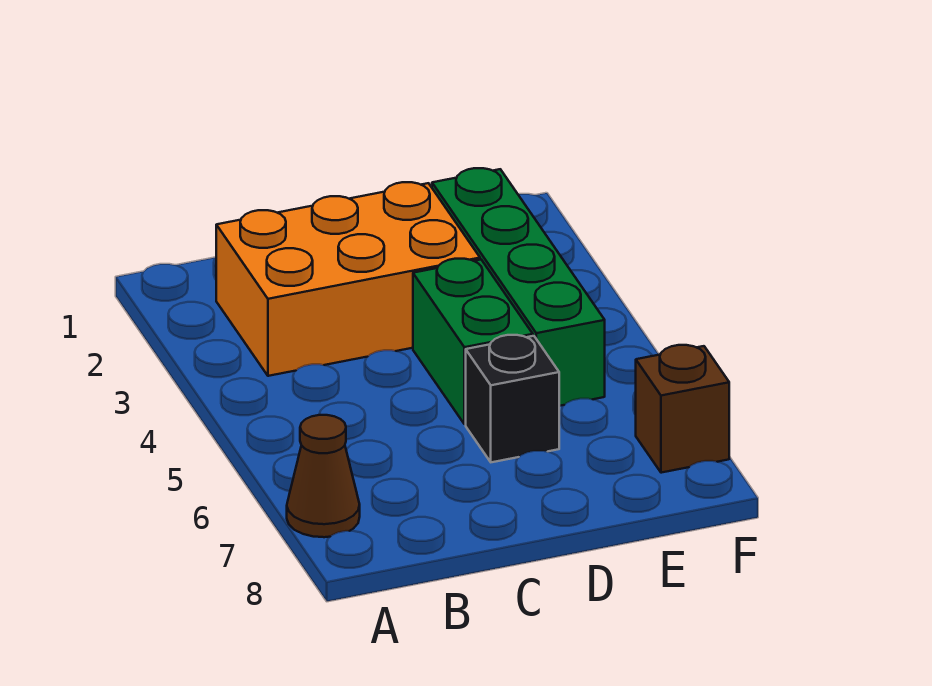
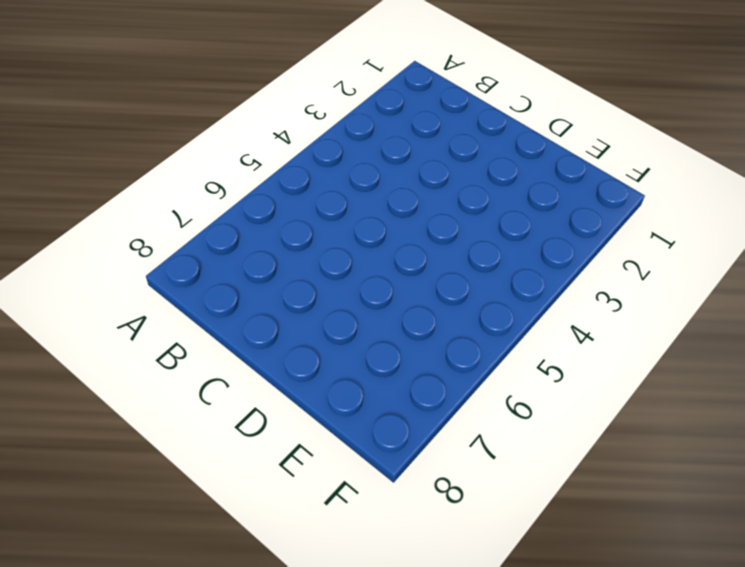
none -> brown 1x1 cone [287,415,360,537]
none -> orange 2x3 brick [216,182,480,376]

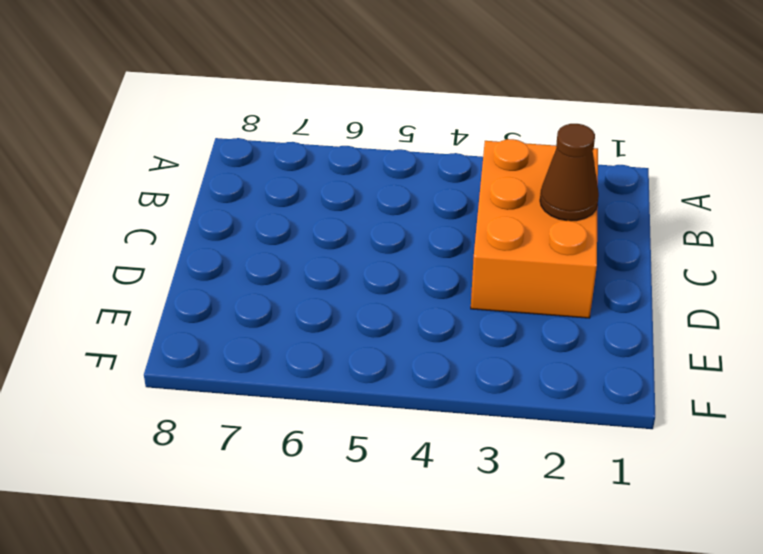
brown 1x1 cone [540,124,599,221] -> brown 1x1 cone moved to [287,415,360,537]
none -> green 1x2 brick [413,259,533,424]
none -> black 1x1 brick [466,335,559,462]

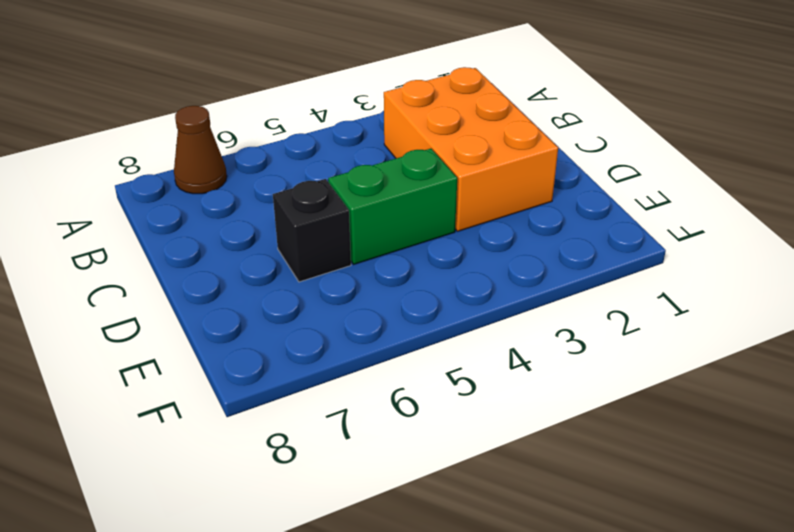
none -> green 1x4 brick [432,168,605,406]
none -> brown 1x1 brick [636,345,729,473]

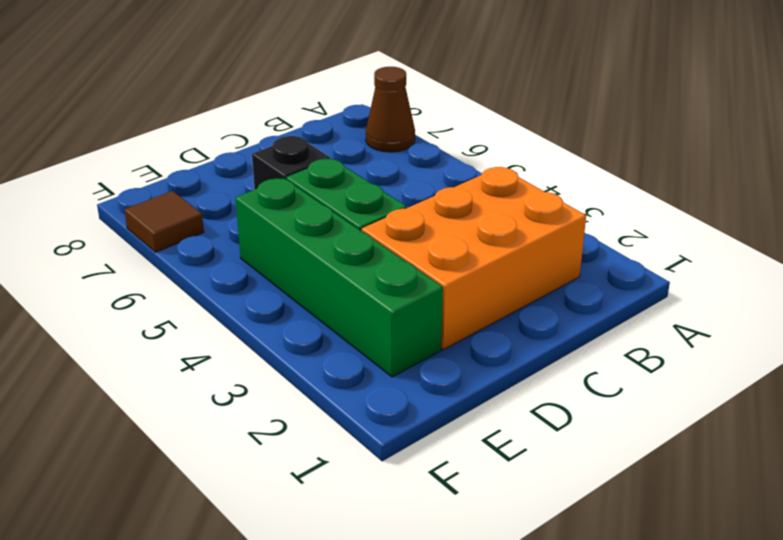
brown 1x1 tile [124,191,204,252] -> brown 1x1 brick [636,345,729,473]

